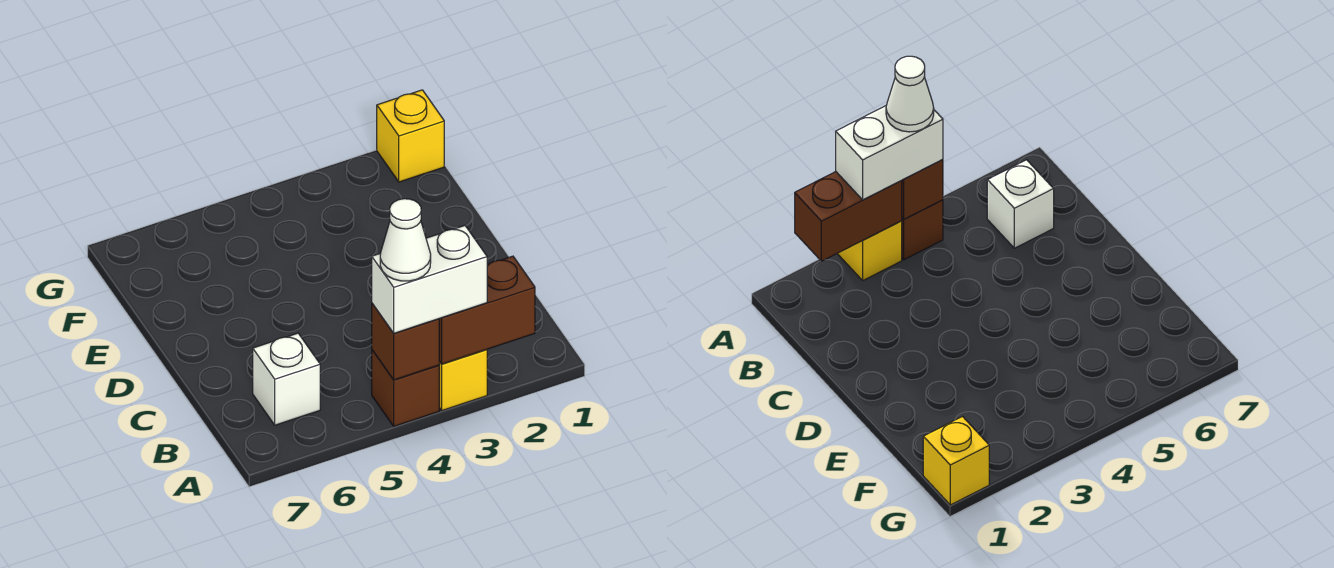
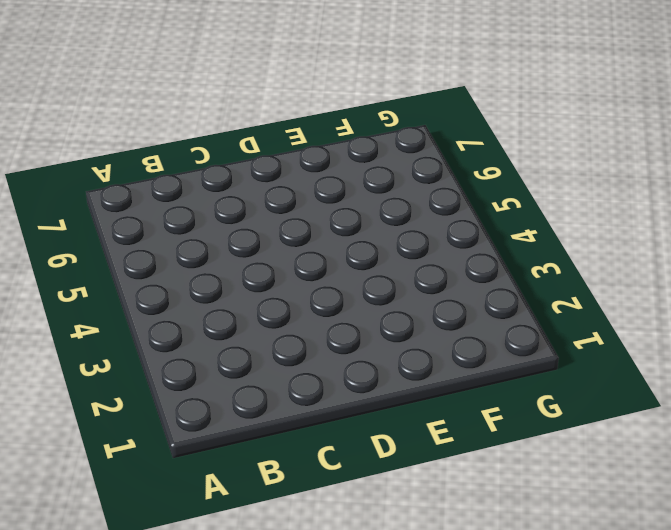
none -> yellow 1x1 brick [439,349,487,410]
none -> brown 1x1 brick [372,350,439,426]

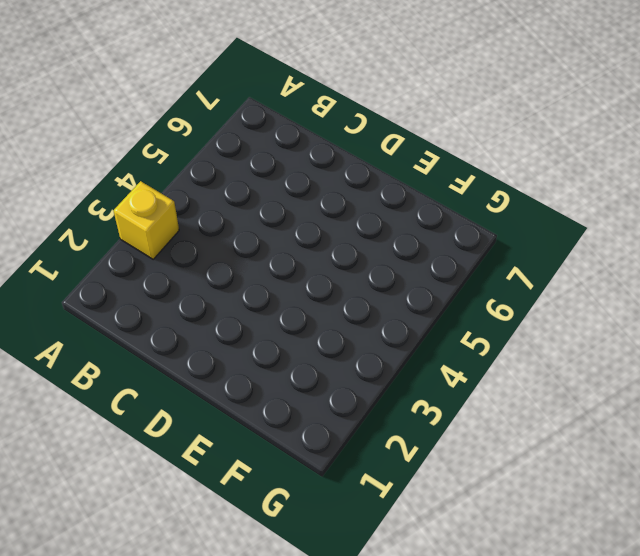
none -> brown 1x1 brick [372,350,439,426]
none -> white 1x1 brick [253,333,320,425]

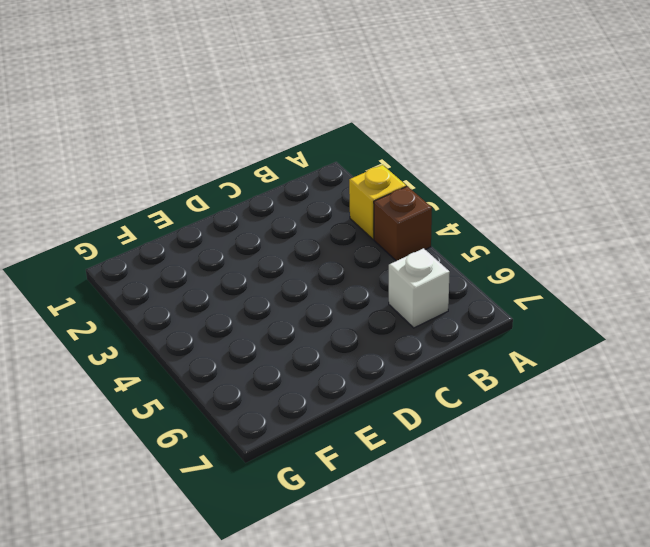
none -> yellow 1x1 brick [377,90,444,182]
none -> brown 1x2 brick [439,256,535,364]

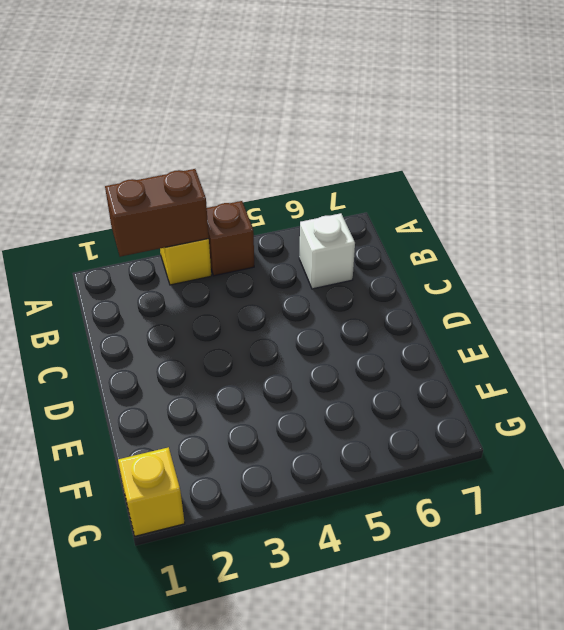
none -> brown 1x1 brick [372,304,439,380]
none -> white 1x2 brick [372,226,487,333]

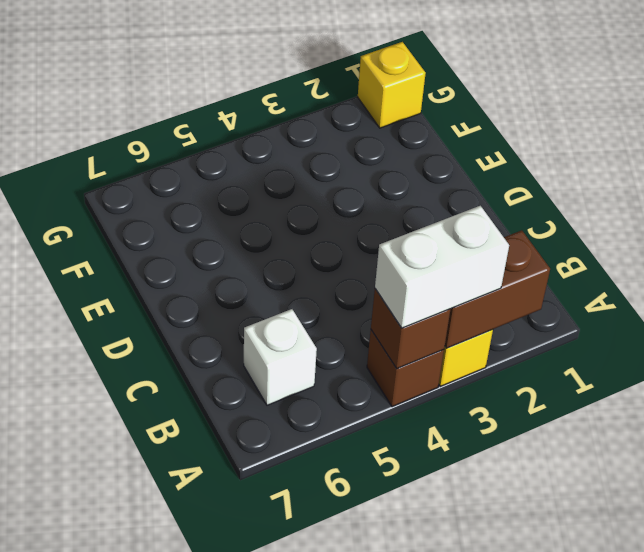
none -> white 1x1 cone [380,199,431,281]

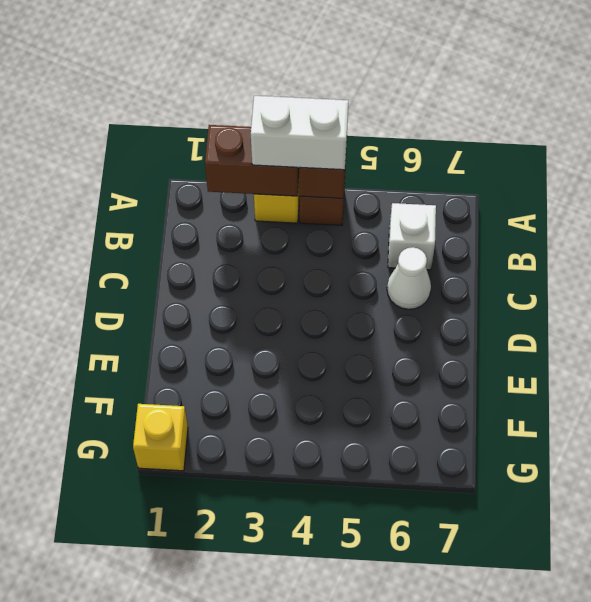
white 1x1 cone [387,247,431,309] -> white 1x1 cone moved to [380,199,431,281]

